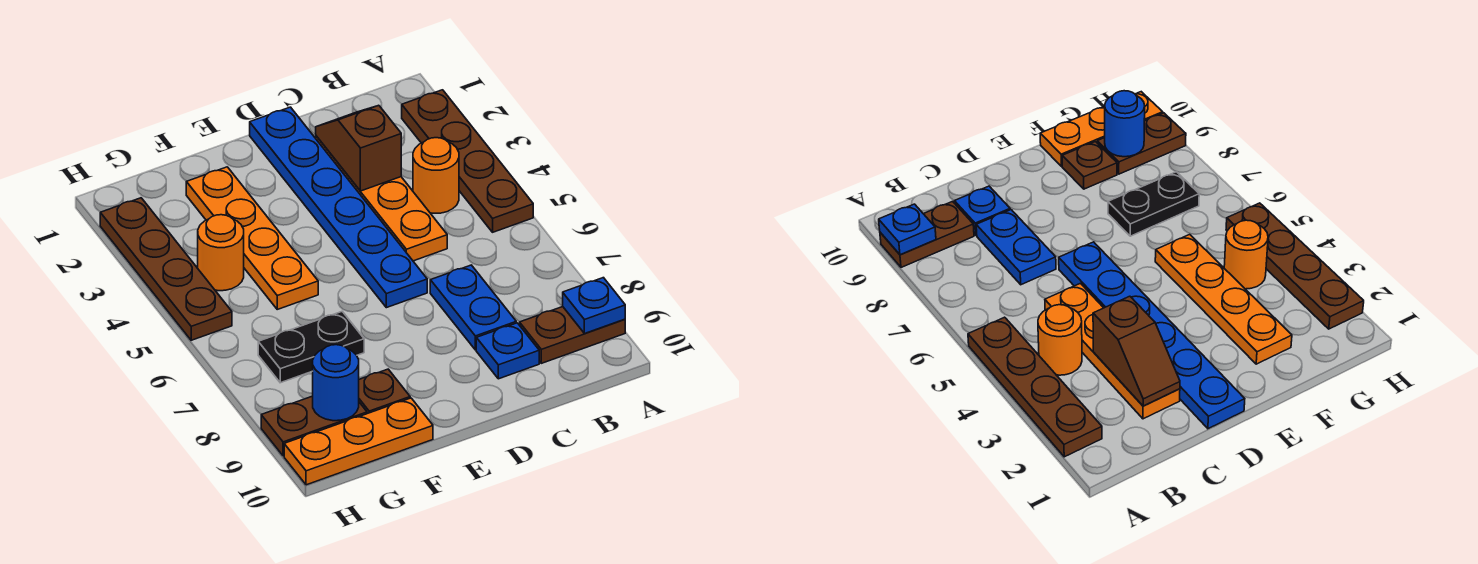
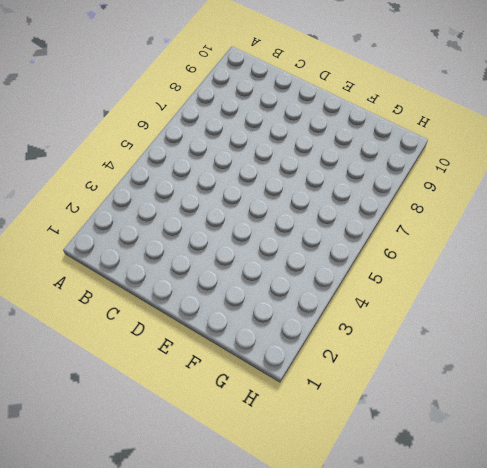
none -> brown 1x4 plate [402,90,533,232]
none -> brown 1x2 plate [520,307,625,363]
none -> orange 1x1 round brick [413,138,459,213]

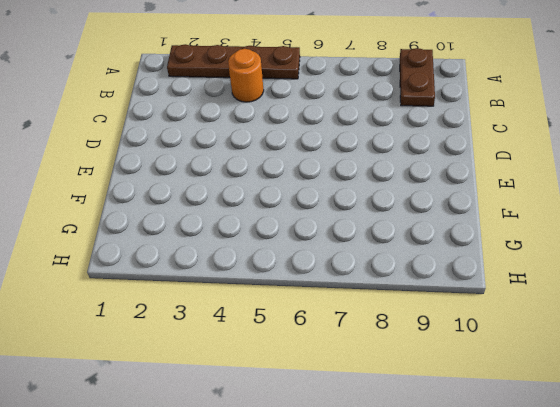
none -> orange 1x4 plate [316,136,447,261]
none -> blue 1x2 plate [430,265,516,350]
none -> blue 1x1 plate [476,323,539,379]

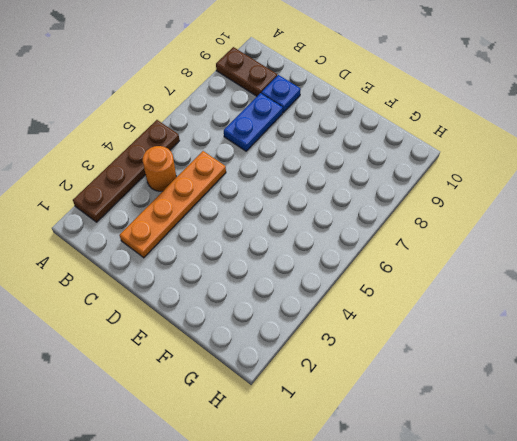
none -> blue 1x6 plate [250,107,427,308]
none -> orange 1x4 plate [186,167,318,309]
none -> black 1x2 plate [258,312,364,383]

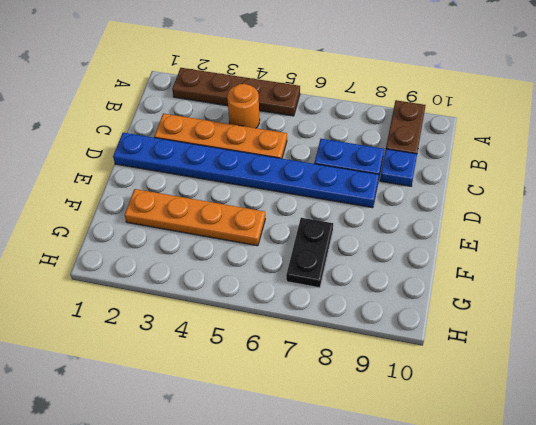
blue 1x8 plate [113,133,379,208] -> blue 1x6 plate [250,107,427,308]
none -> brown 1x1 plate [359,369,410,414]
none -> orange 1x3 plate [284,398,433,485]
none -> orange 1x1 round brick [198,215,244,291]

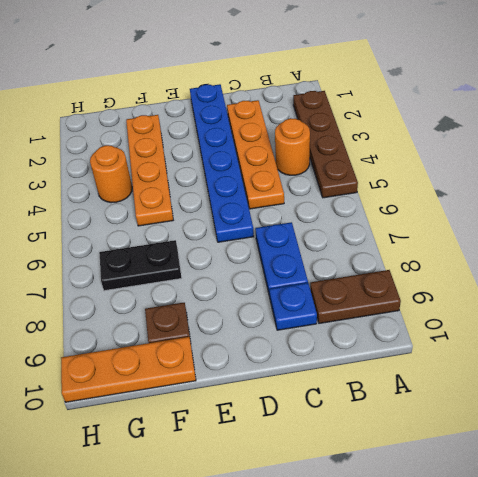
none -> brown 1x2 plate [261,396,367,456]
none -> brown 1x4 plate [100,198,232,340]
none -> blue 1x1 plate [563,278,625,334]

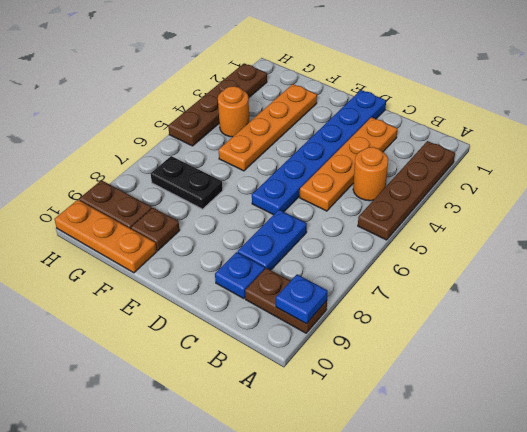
none -> brown 1x2 slope [316,105,401,191]
none -> blue 1x1 round brick [313,345,359,421]

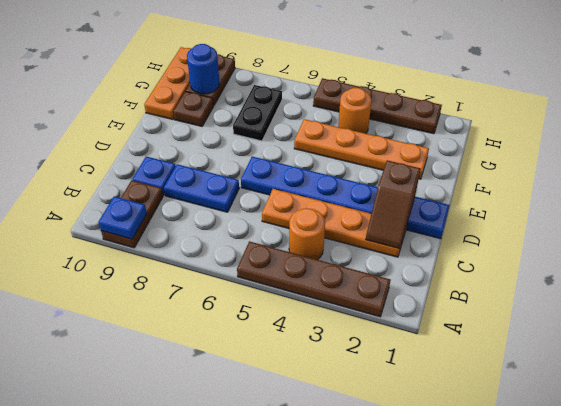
brown 1x2 slope [366,160,421,249] -> brown 1x2 slope turned to [316,105,401,191]

